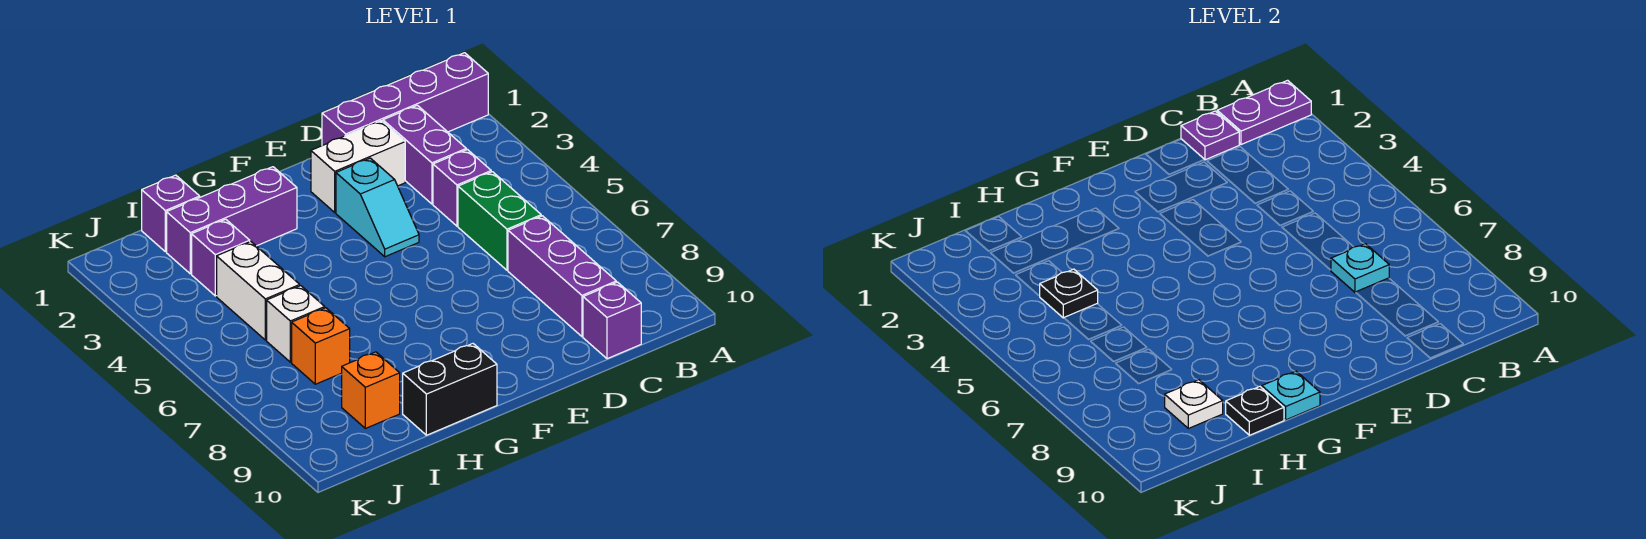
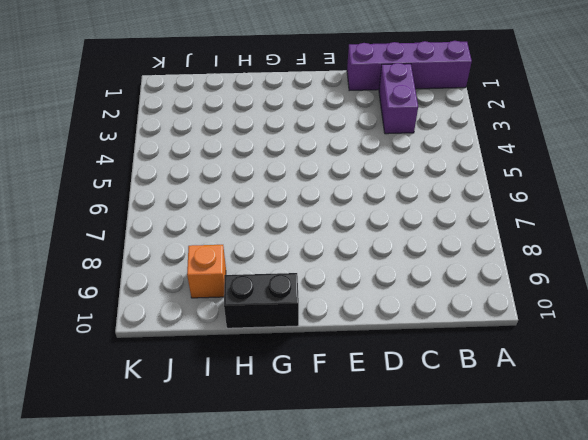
none -> purple 1x1 brick [433,150,491,226]
none -> green 1x2 brick [458,172,541,270]
none -> purple 1x3 brick [508,216,616,337]

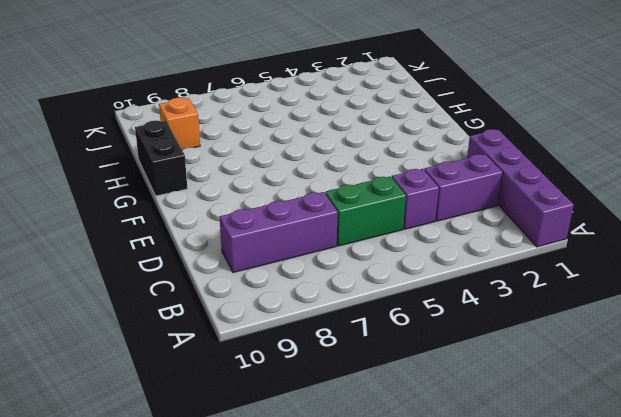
none -> purple 1x1 brick [583,282,641,359]
none -> white 1x2 brick [311,121,405,212]
none -> cyan 1x2 slope [336,158,419,257]

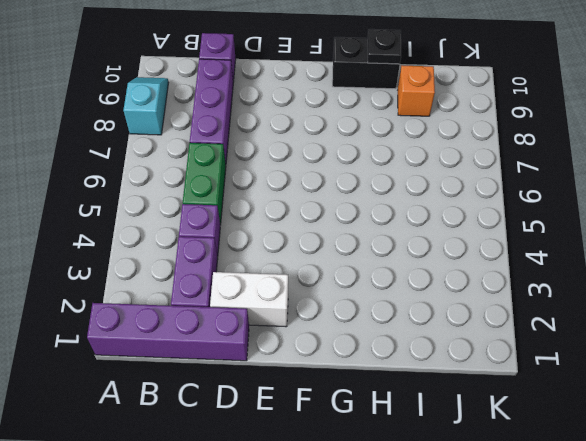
cyan 1x2 slope [124,77,168,135] -> cyan 1x2 slope moved to [336,158,419,257]
none -> purple 1x3 brick [167,167,297,274]
none -> purple 1x1 brick [142,175,200,252]
none -> purple 1x1 brick [192,219,250,296]

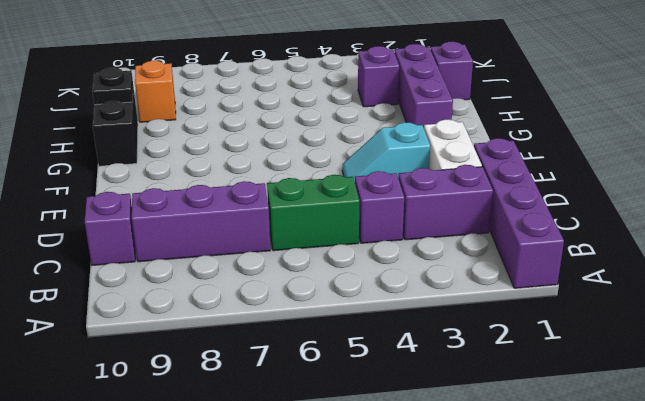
none -> white 1x2 brick [217,241,300,340]
none -> white 1x1 brick [267,286,325,362]
none -> orange 1x1 brick [292,308,350,384]

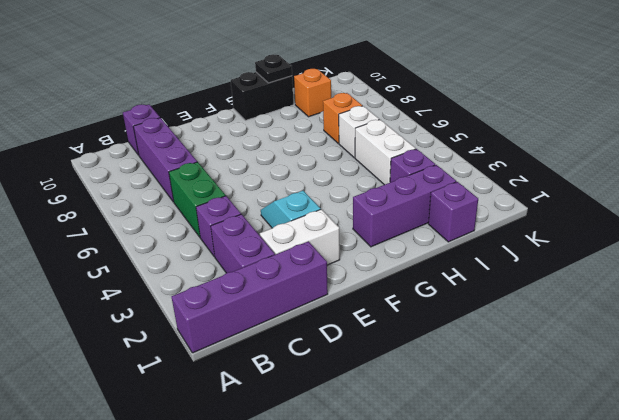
none -> purple 1x2 plate [1217,80,1311,145]
none -> purple 1x1 plate [1181,111,1239,160]
none -> cyan 1x1 plate [1331,244,1389,292]

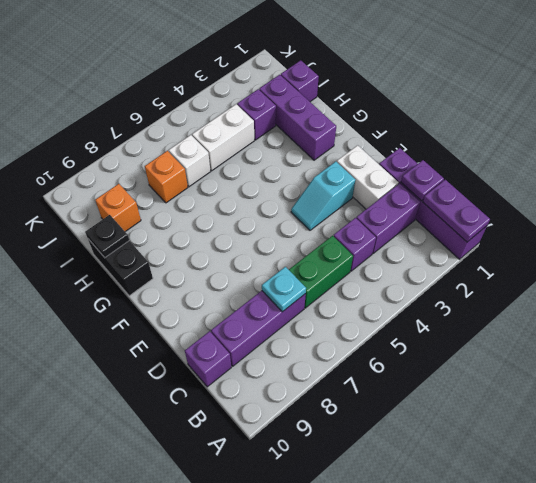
none -> cyan 1x1 plate [1262,371,1320,420]
none -> black 1x1 plate [1040,269,1098,318]
none -> white 1x1 plate [1165,380,1223,428]

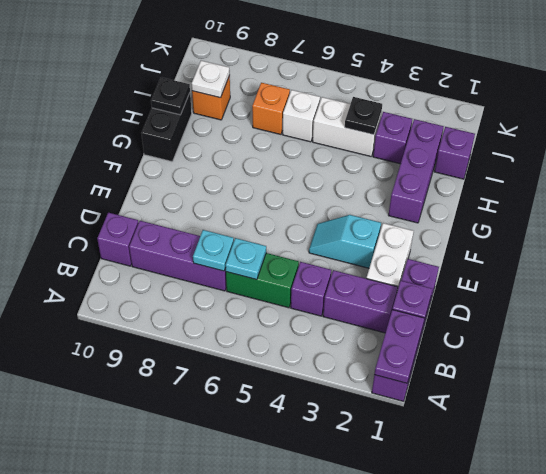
cyan 1x1 plate [226,238,266,280] -> cyan 1x1 plate moved to [1262,371,1320,420]

